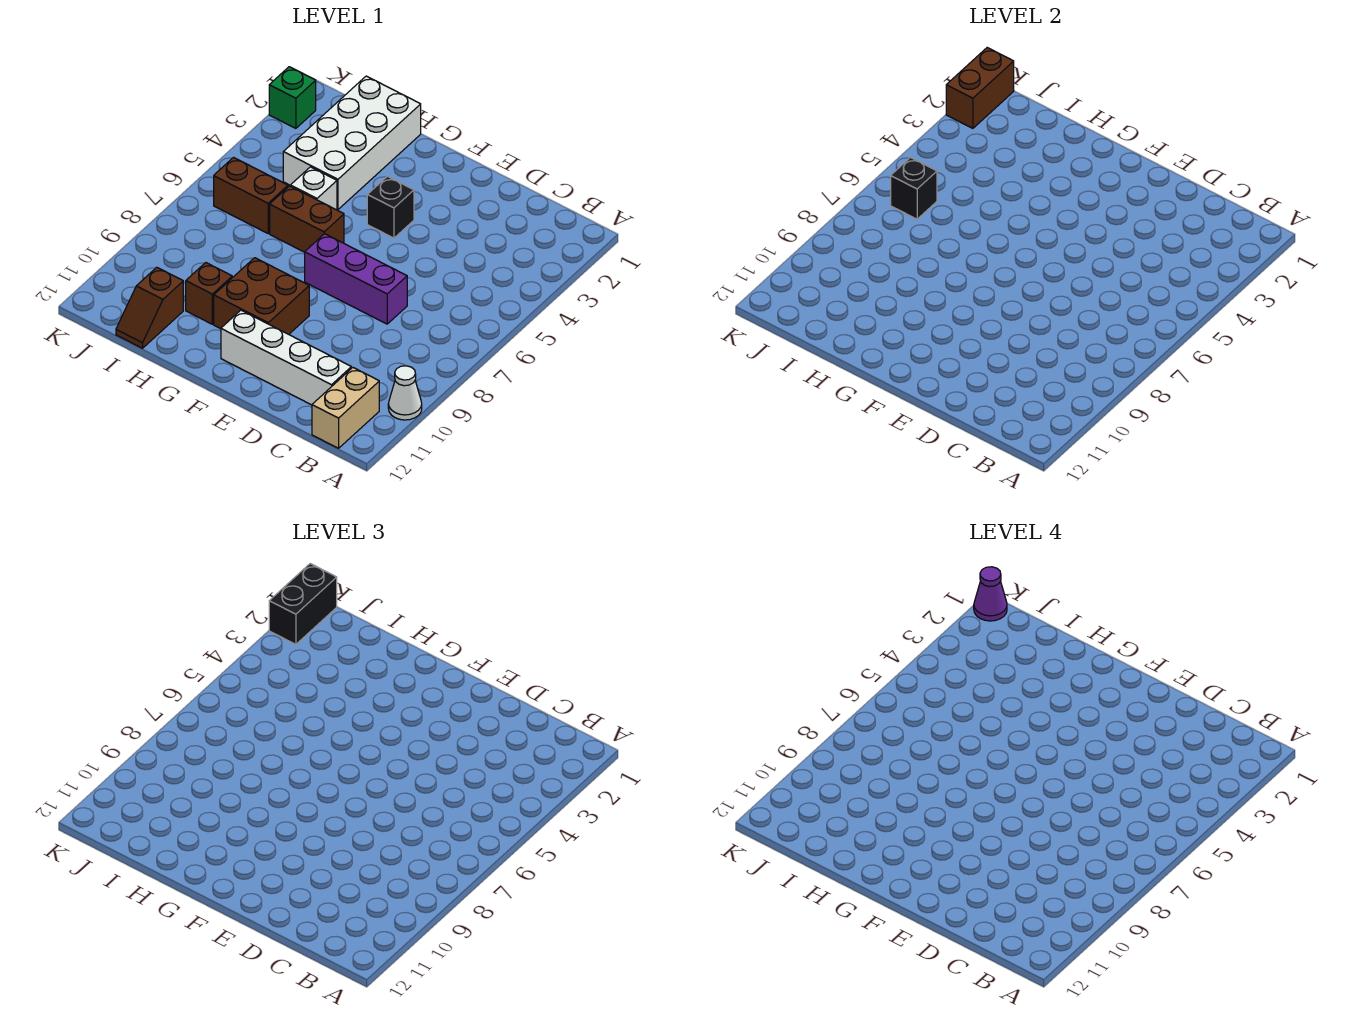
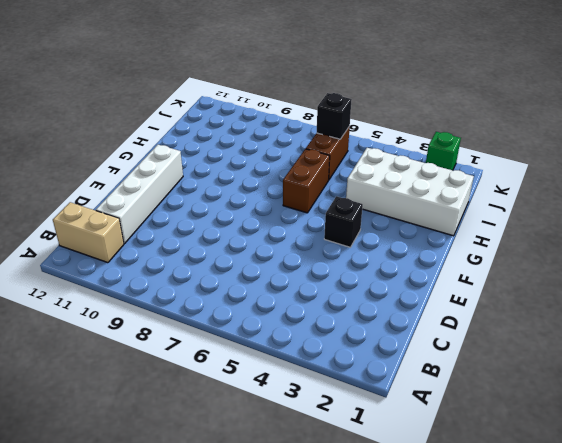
none -> white 1x1 cone [388,366,422,420]
none -> purple 1x3 brick [305,234,407,324]
none -> brown 2x2 brick [214,258,309,334]

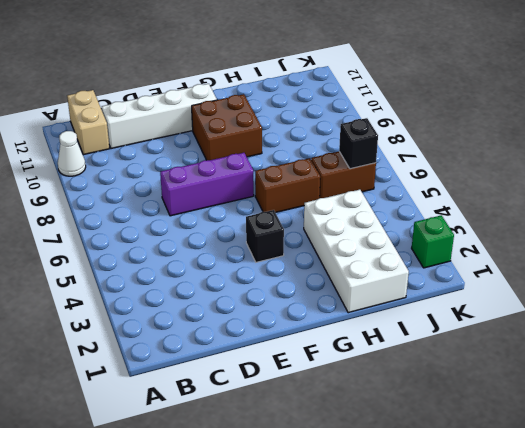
none -> white 1x1 brick [290,167,337,210]
none -> brown 1x1 brick [186,263,232,324]
none -> brown 1x2 slope [116,267,183,348]

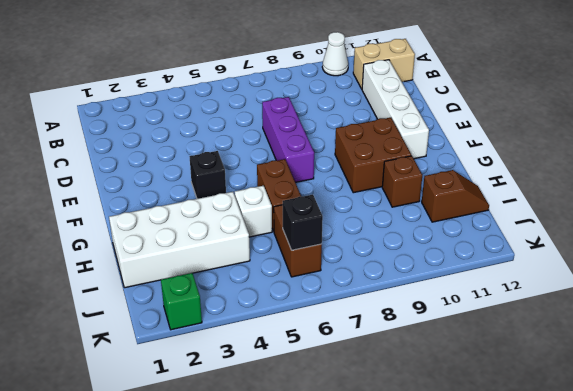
none -> brown 1x2 brick [946,48,1014,128]
none -> black 1x2 brick [269,564,337,644]
none -> purple 1x1 cone [974,567,1007,621]

